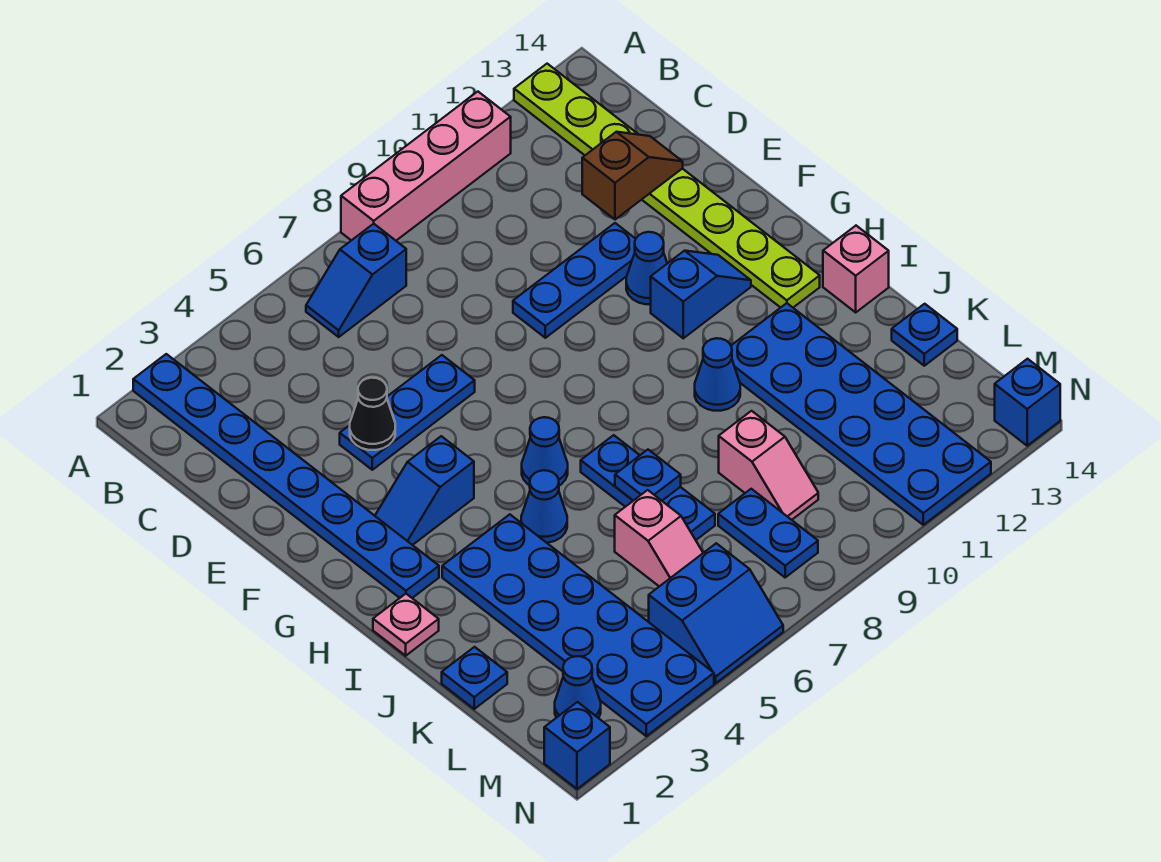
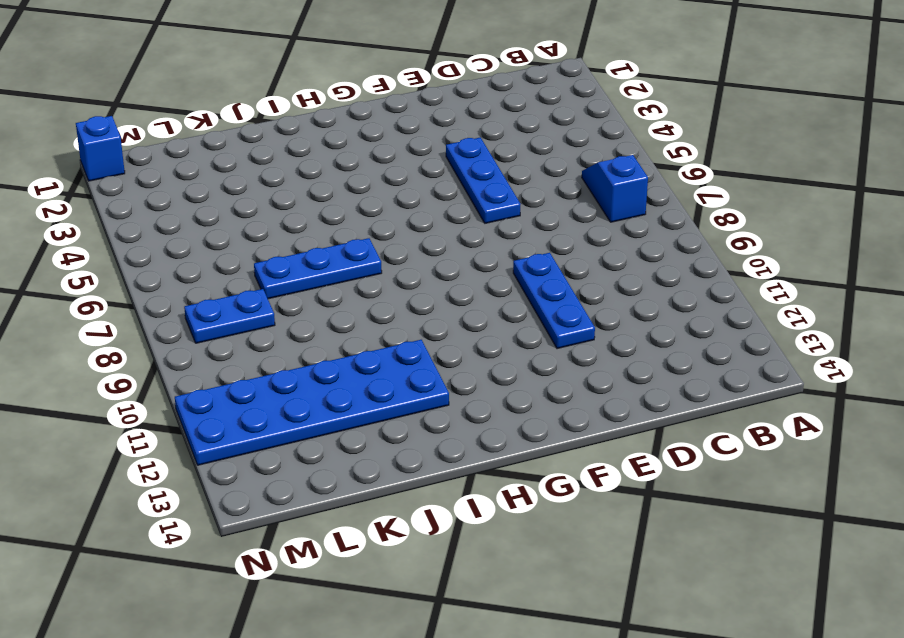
none -> blue 1x8 plate [133,354,439,598]
none -> pink 1x4 brick [341,92,511,241]
none -> lime 1x8 plate [514,64,820,308]

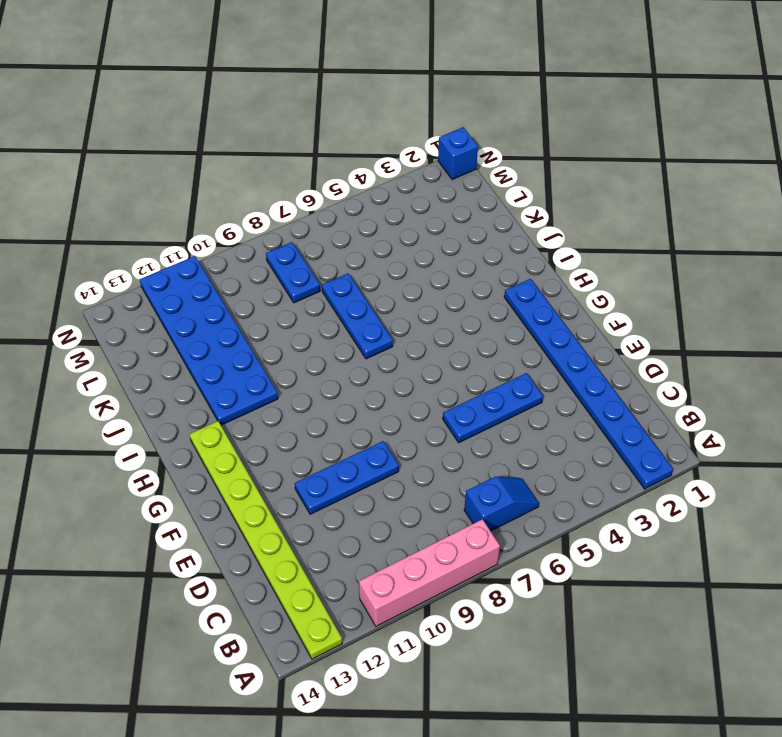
none -> blue 1x1 cone [626,232,667,304]
none -> blue 1x2 slope [375,436,474,545]
none -> blue 1x2 slope [651,251,751,338]

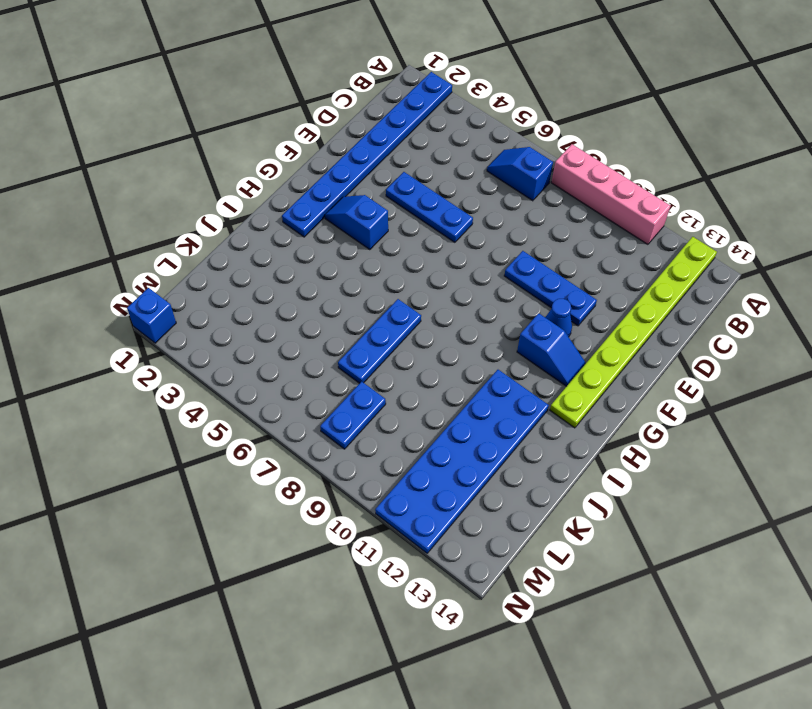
none -> blue 1x1 cone [522,417,568,486]
none -> pink 1x1 plate [373,594,439,656]
none -> blue 2x6 plate [442,514,714,736]

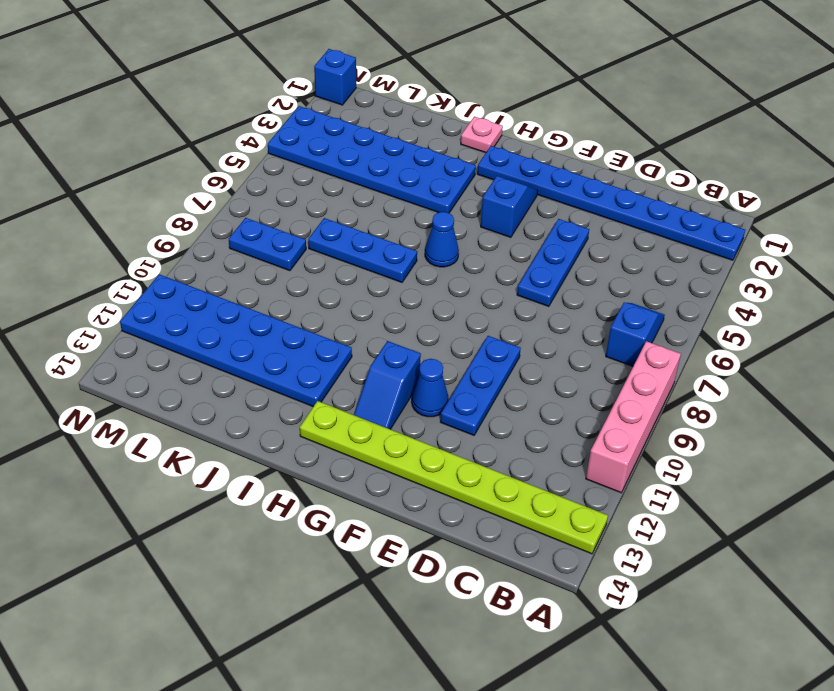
none -> blue 1x1 cone [521,470,567,543]
none -> blue 1x1 cone [695,338,740,411]
none -> pink 1x1 brick [823,226,889,312]

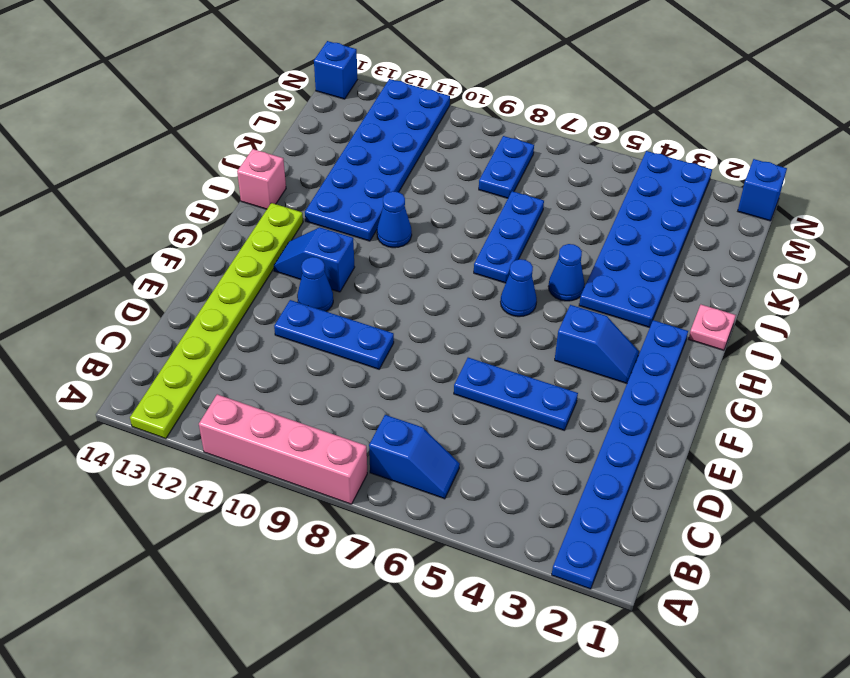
none -> blue 1x1 plate [442,647,507,709]
none -> pink 1x2 slope [615,490,703,586]
none -> pink 1x2 slope [719,411,818,520]

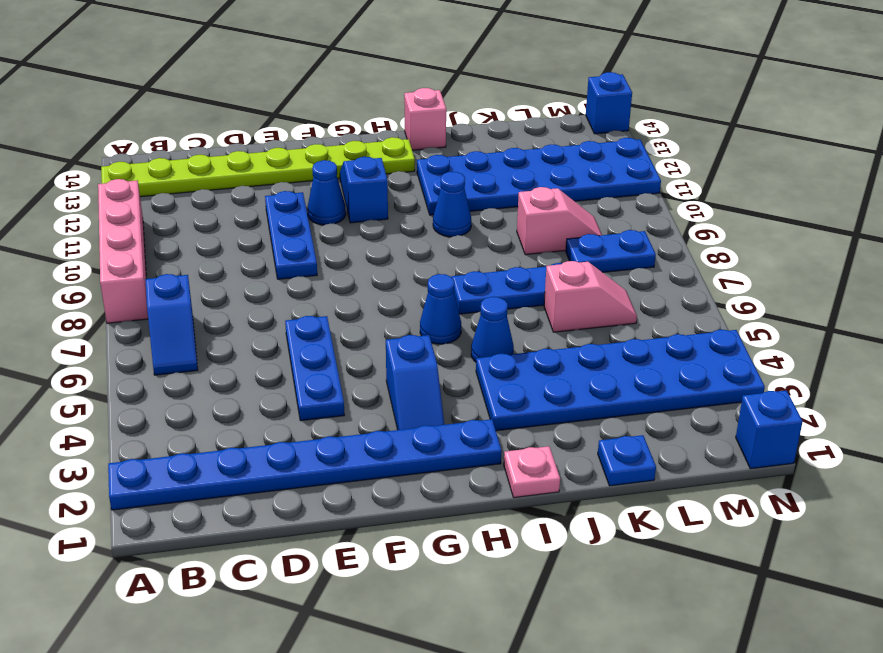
none -> blue 1x1 plate [892,304,957,366]
none -> blue 1x1 cone [555,656,601,718]
none -> blue 2x2 slope [649,543,783,683]

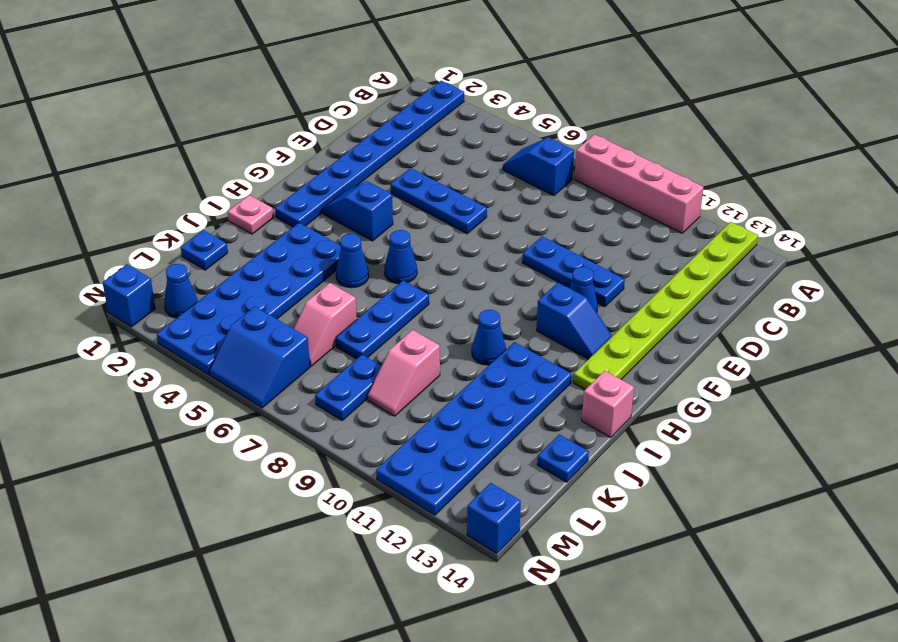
none -> brown 1x2 slope [582,132,683,220]
none -> black 1x1 cone [350,378,395,450]
none -> blue 1x1 plate [615,450,681,501]

